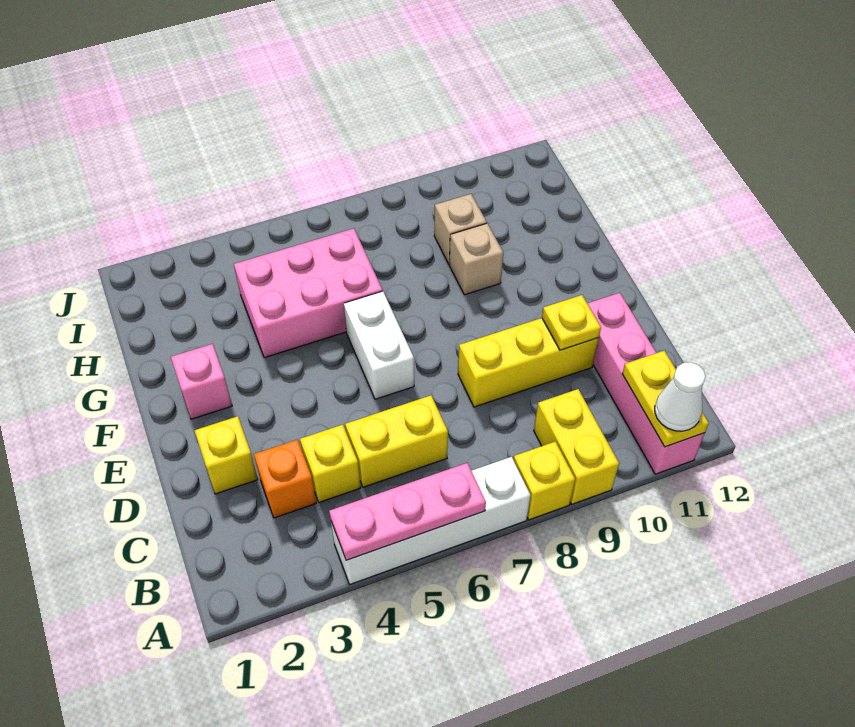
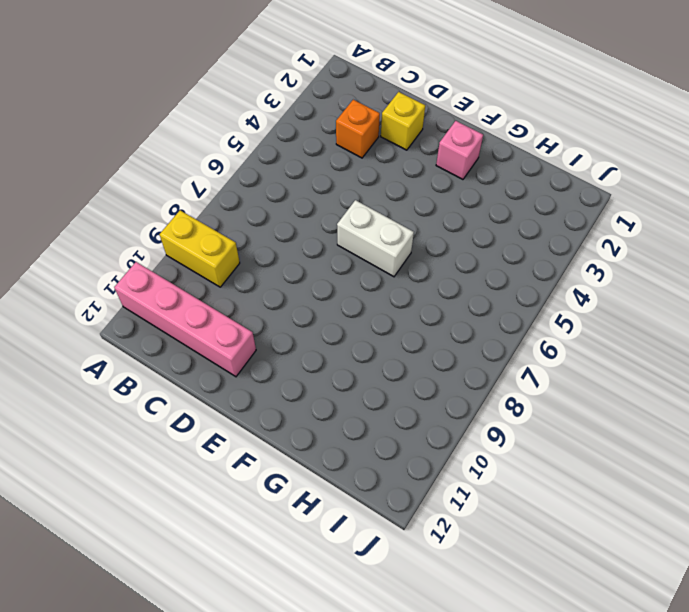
none -> white 1x4 brick [331,457,531,584]
none -> yellow 1x1 brick [513,441,575,520]
none -> yellow 1x1 brick [300,425,361,502]

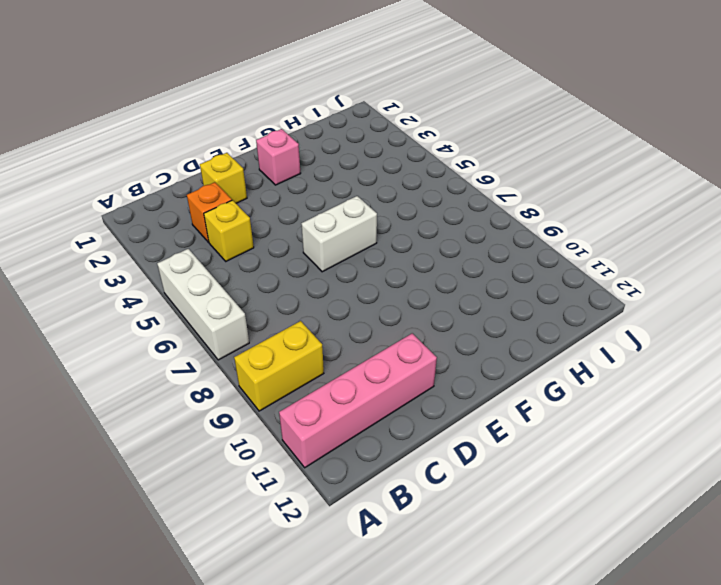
white 1x3 brick [157,249,249,360] -> white 1x4 brick [331,457,531,584]
none -> yellow 1x1 brick [513,441,575,520]
none -> yellow 1x2 brick [345,395,448,487]
none -> yellow 1x3 brick [458,318,599,407]

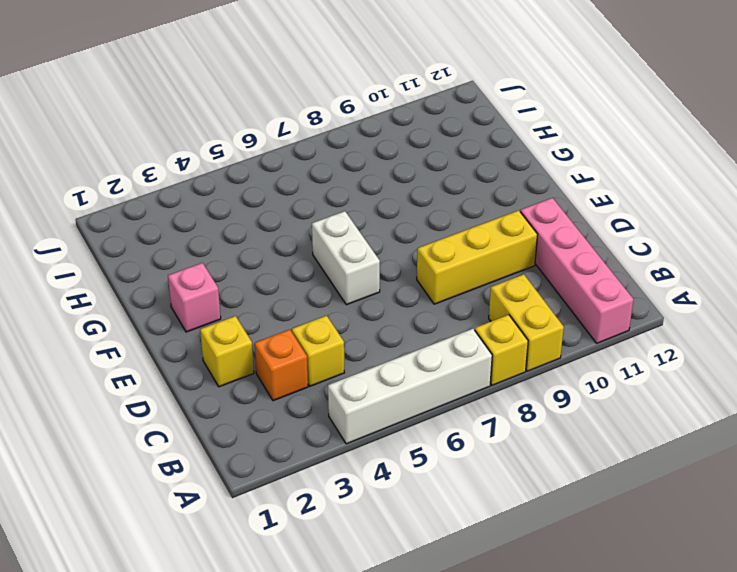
none -> yellow 1x2 brick [345,395,448,487]
none -> pink 2x3 brick [234,229,383,358]
none -> tan 1x1 brick [449,223,503,295]

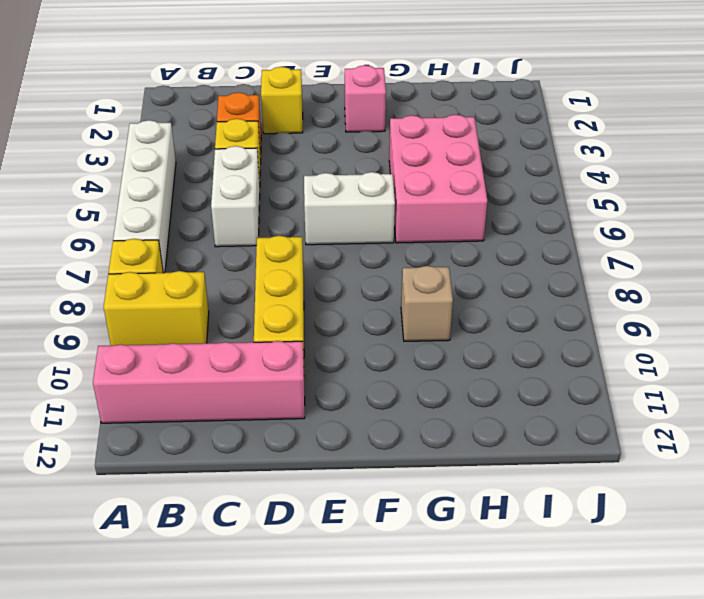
white 1x2 brick [211,146,260,247] -> yellow 1x2 brick [345,395,448,487]
none -> tan 1x1 brick [434,194,487,264]
none -> pink 1x3 plate [329,463,486,560]
none -> yellow 1x2 plate [622,351,709,447]

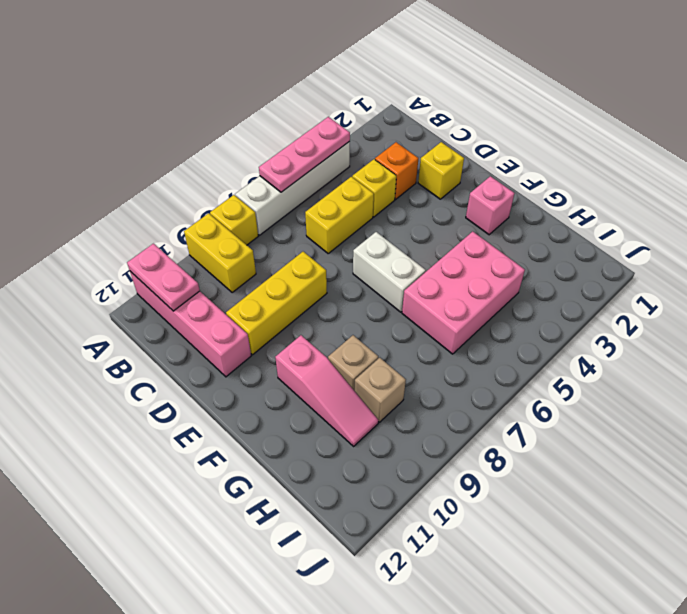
pink 1x2 plate [127,244,200,311] -> yellow 1x2 plate [622,351,709,447]
pink 1x3 slope [275,335,379,446] -> none
none -> yellow 1x1 plate [542,295,601,350]
none -> white 1x1 cone [655,362,706,431]

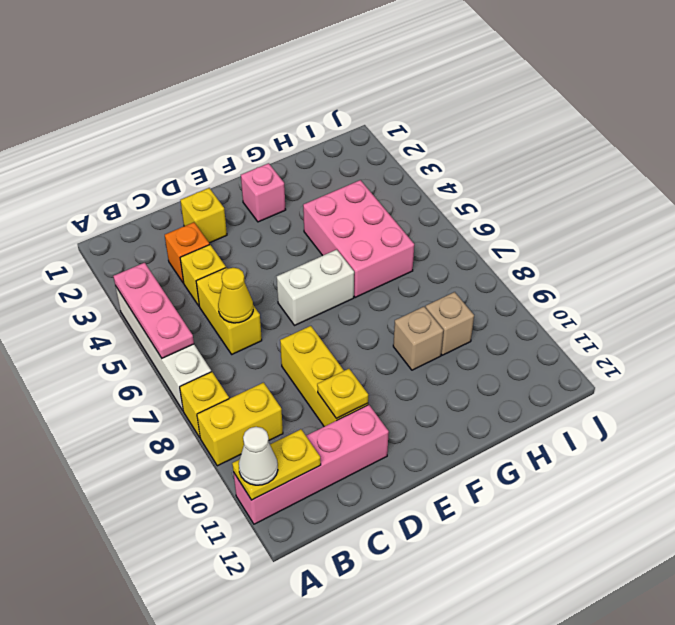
yellow 1x1 cone [218,268,253,323] -> none

